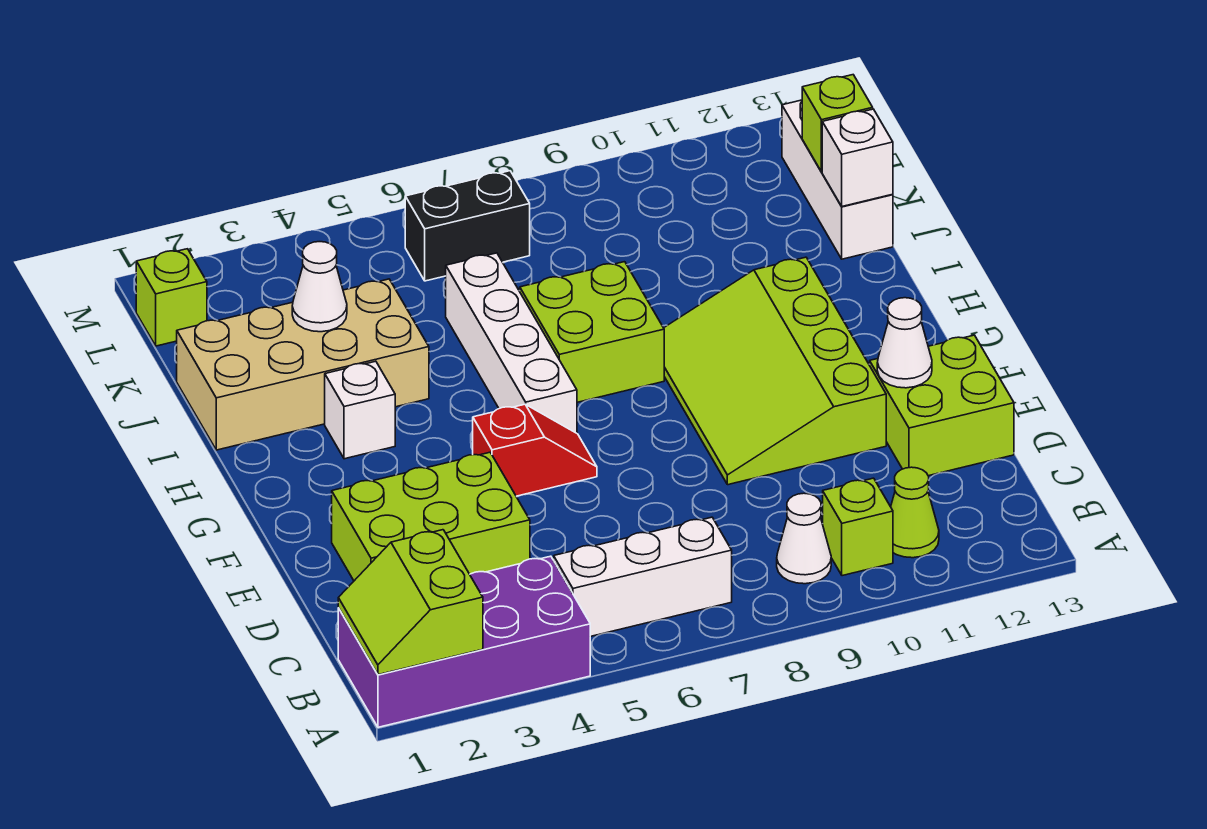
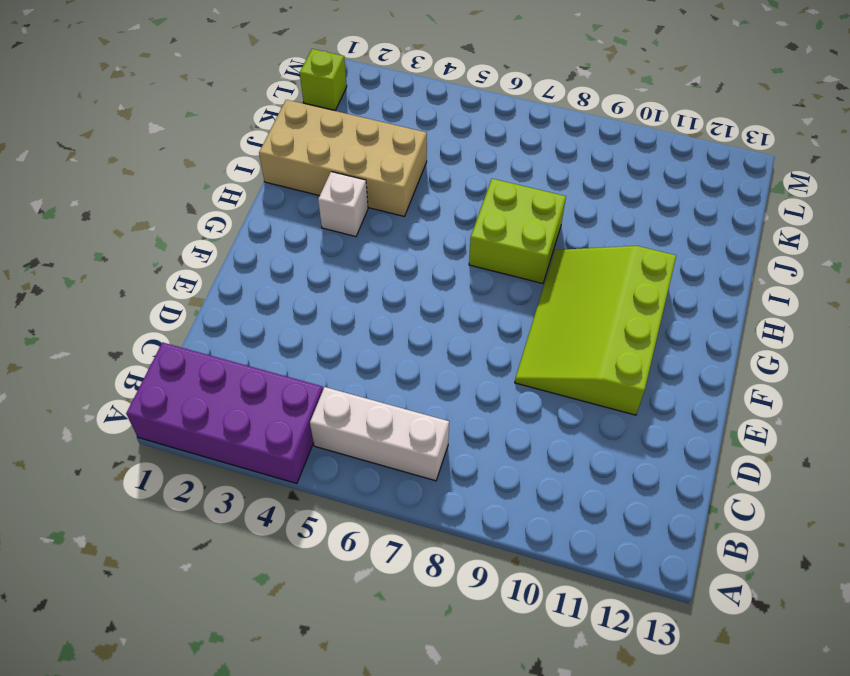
none -> white 1x1 cone [777,493,831,584]
none -> lime 1x1 brick [822,478,893,576]
none -> lime 1x1 cone [891,467,939,558]

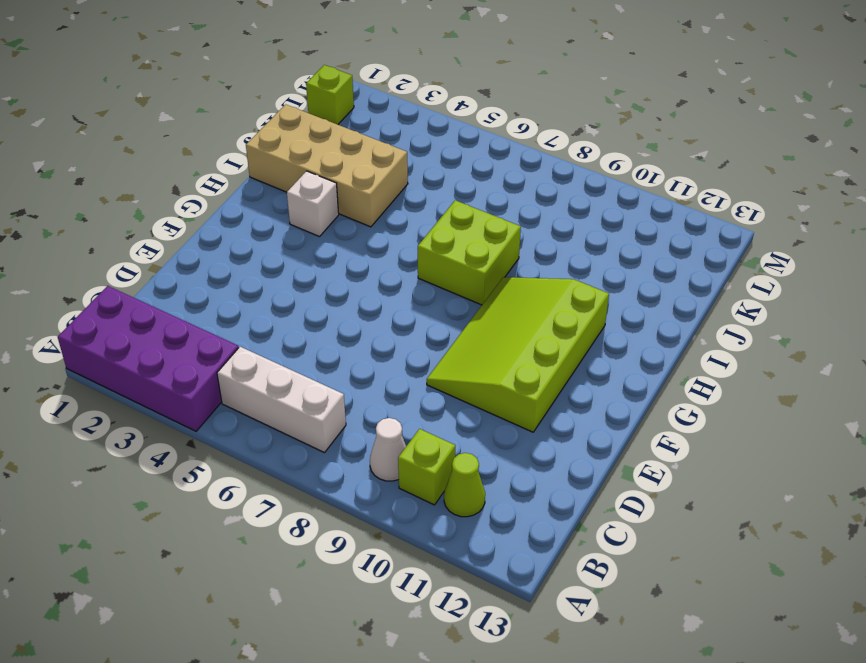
none -> lime 2x3 brick [332,452,530,581]
none -> lime 2x2 brick [870,335,1014,476]
none -> red 1x2 slope [473,404,597,496]

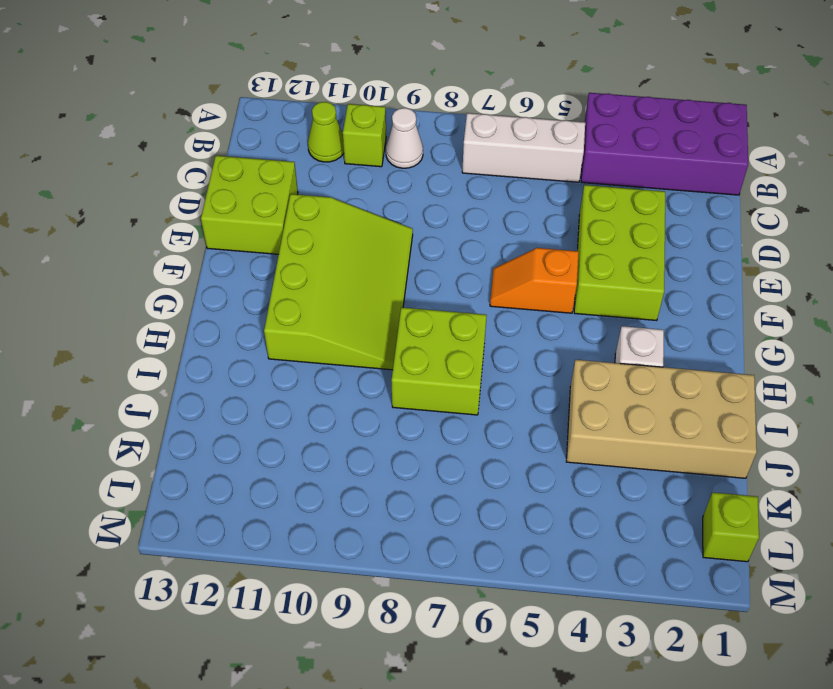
lime 2x3 brick [574,185,665,321] -> lime 2x3 brick turned to [332,452,530,581]
orange 1x2 slope [490,248,579,313] -> red 1x2 slope [473,404,597,496]
none -> white 1x4 brick [446,253,577,433]
none -> white 1x3 brick [782,100,893,259]
none -> black 1x2 brick [405,171,530,281]

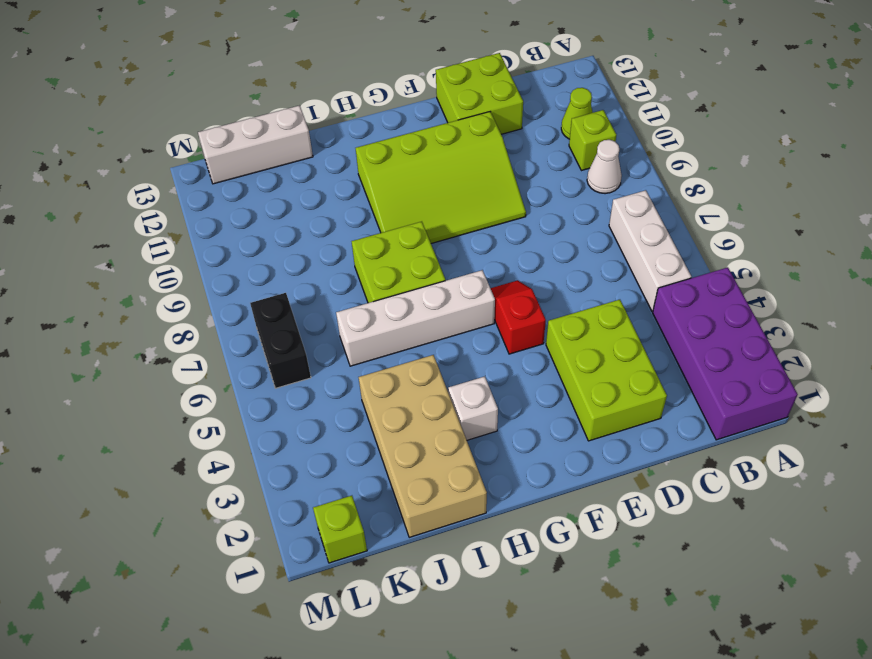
none -> lime 2x2 slope [338,530,483,675]
none -> white 1x1 cone [877,298,932,388]
none -> white 1x1 cone [292,242,347,332]

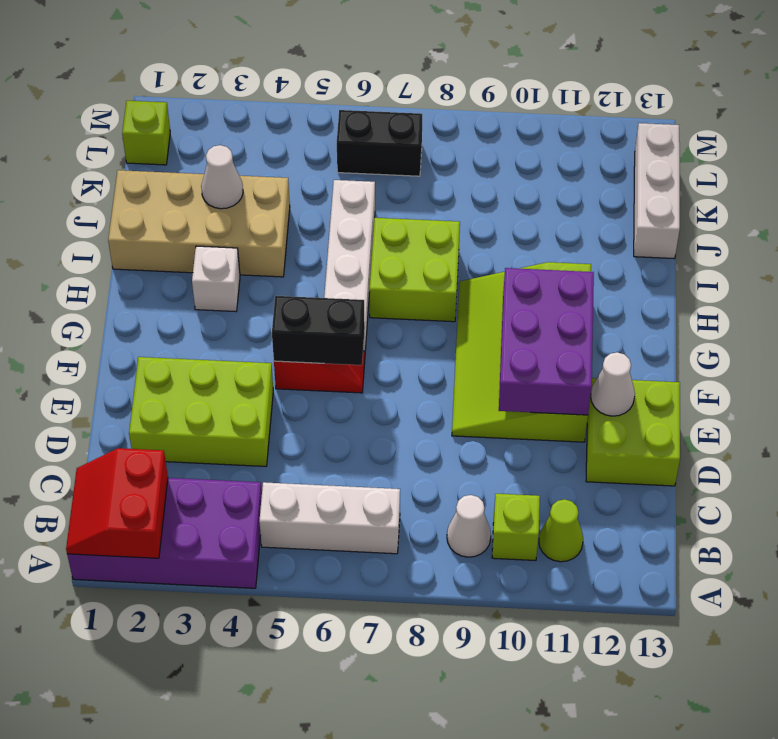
red 2x2 slope [66,448,168,558] -> lime 2x2 slope [338,530,483,675]
purple 2x3 brick [499,268,594,415] -> none
black 1x2 brick [272,296,365,365] -> none
none -> white 1x1 brick [822,109,893,206]
none -> lime 1x1 brick [802,75,873,172]

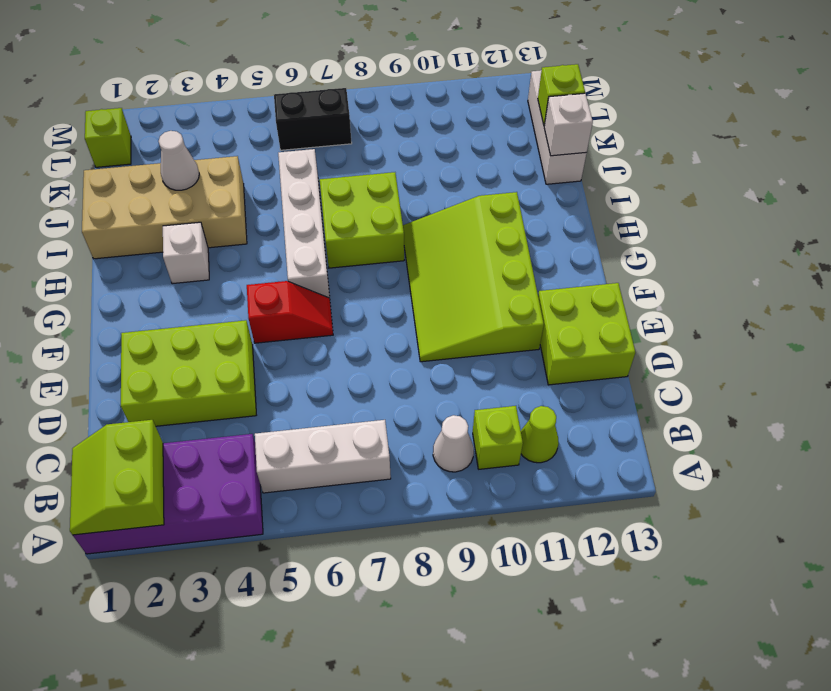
none -> white 1x1 cone [877,298,932,388]

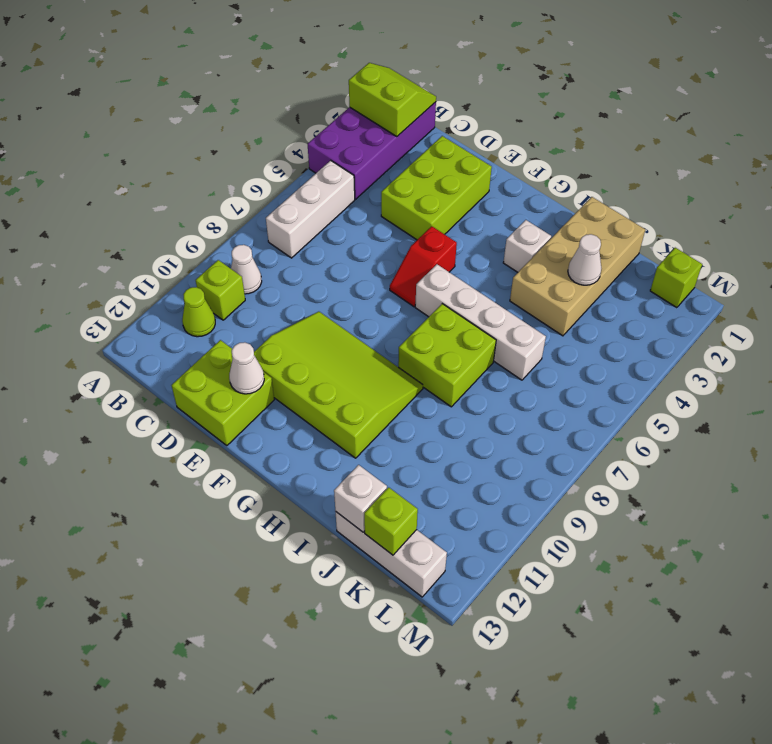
none -> black 1x2 brick [405,171,530,281]

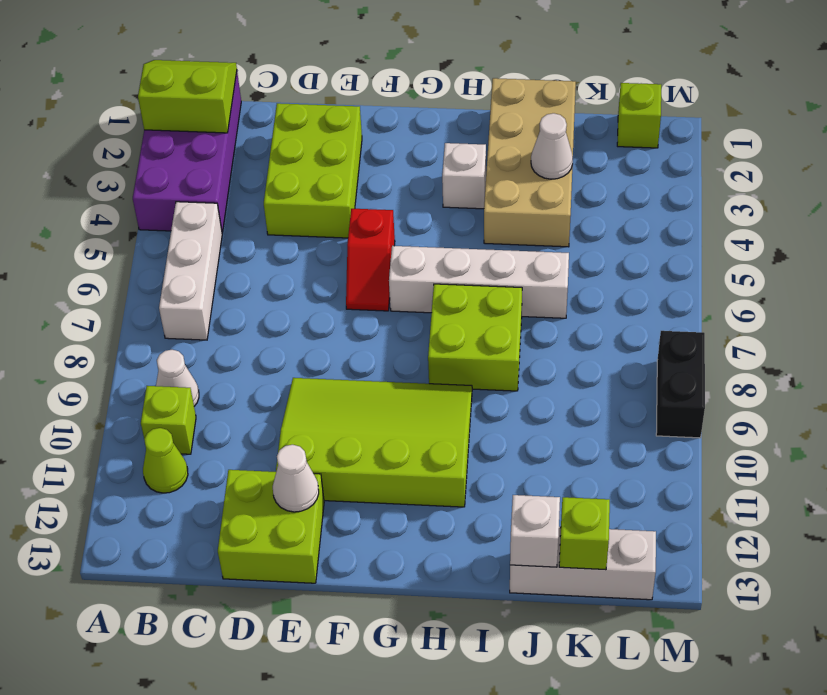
black 1x2 brick [656,331,705,438] -> black 1x2 brick moved to [405,171,530,281]

